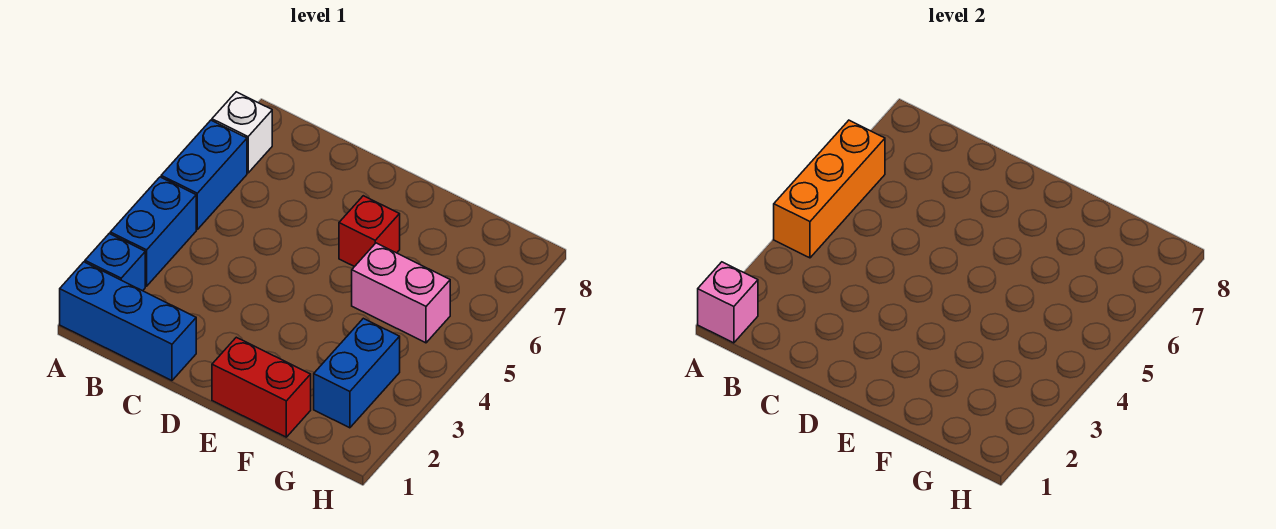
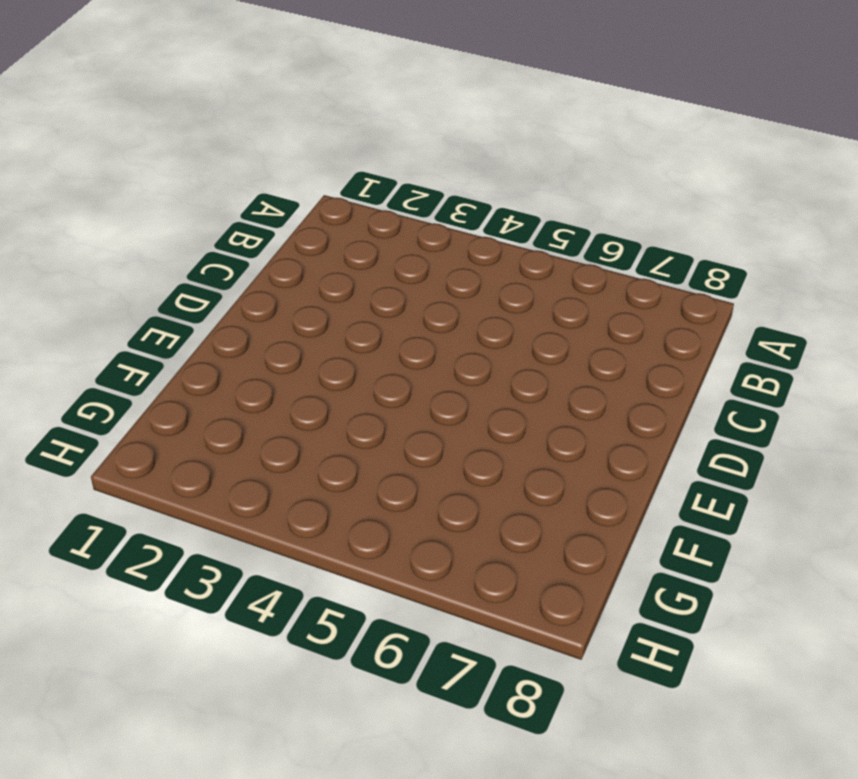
none -> blue 1x3 brick [60,262,196,381]
none -> blue 1x1 brick [85,234,145,291]

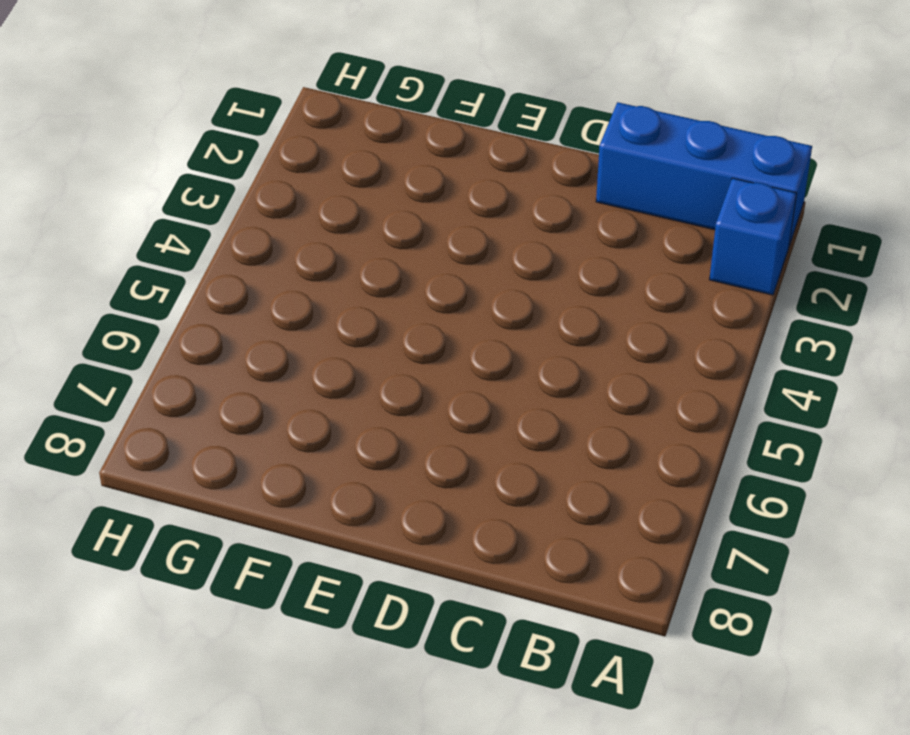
none -> blue 1x2 brick [110,177,196,286]
none -> blue 1x2 brick [161,120,247,229]

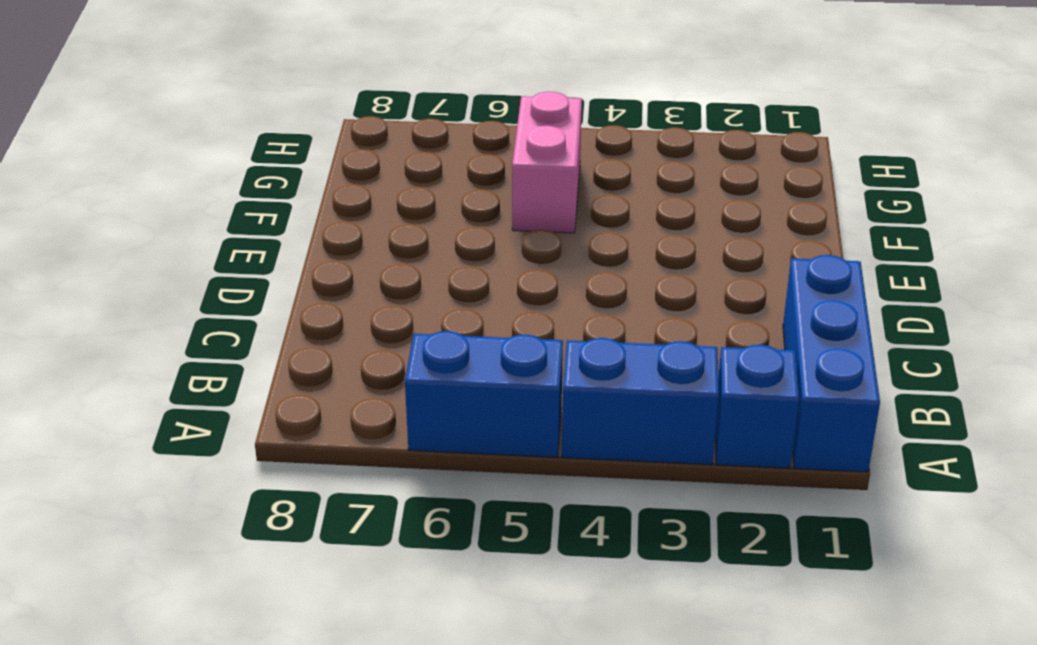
none -> white 1x1 brick [212,92,272,173]
none -> red 1x2 brick [212,337,311,437]

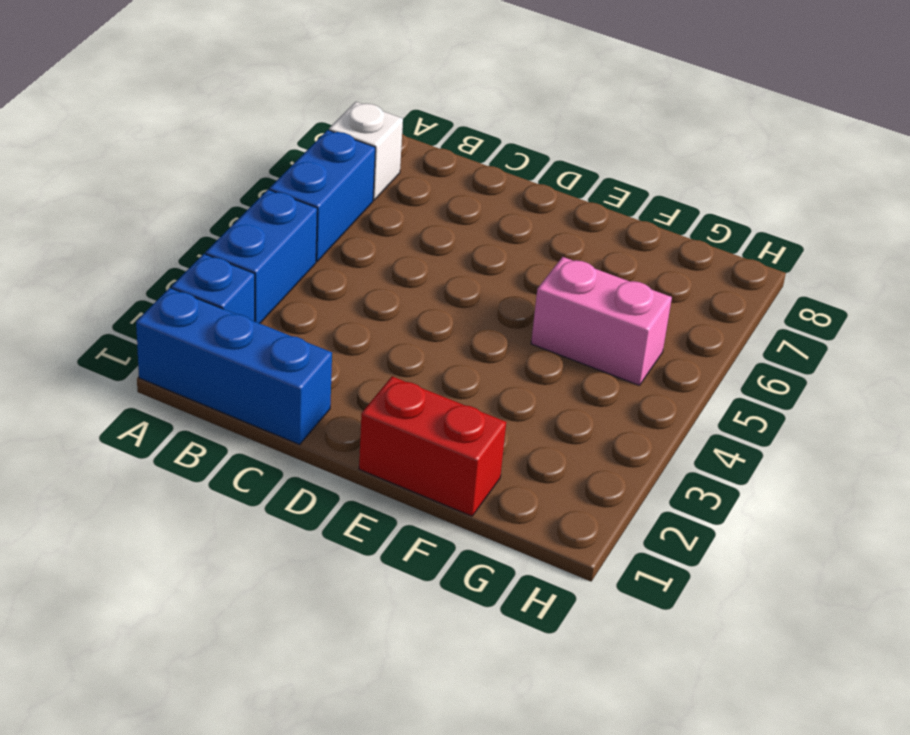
none -> red 1x1 brick [339,196,400,267]
none -> blue 1x2 brick [314,318,400,428]

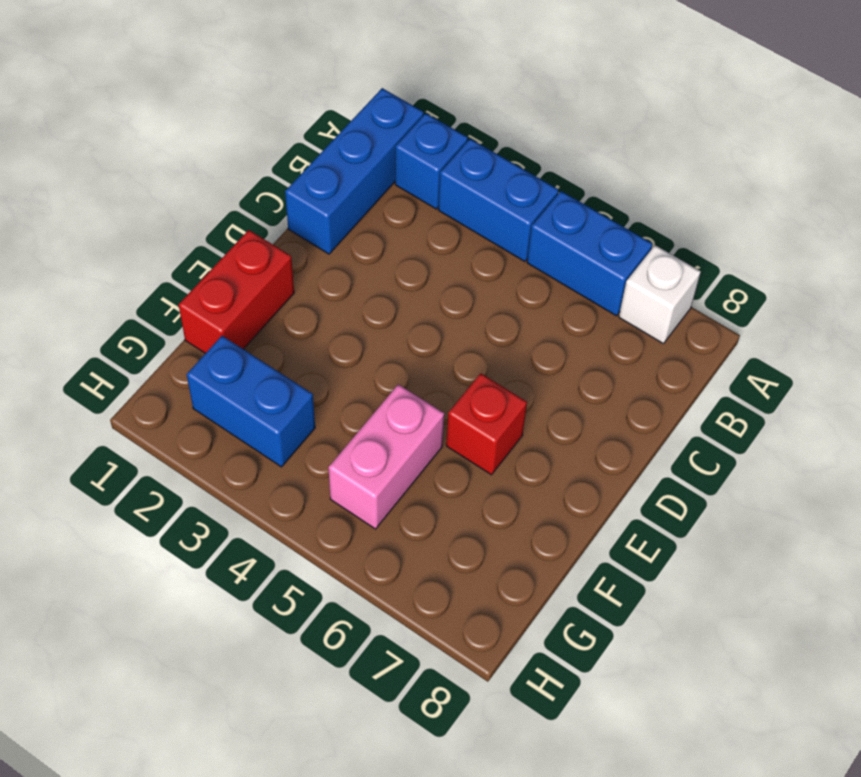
none -> pink 1x1 brick [698,262,758,343]
none -> orange 1x3 brick [774,120,885,258]

